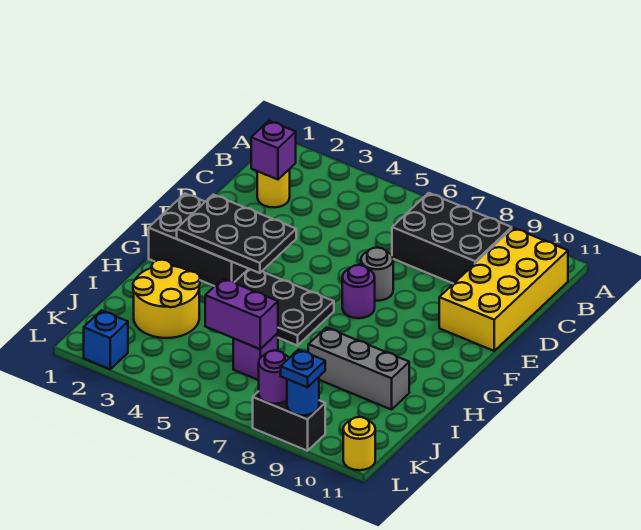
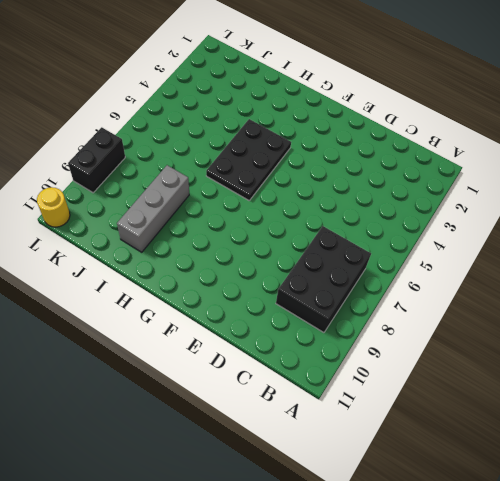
none -> yellow 2x4 brick [439,228,568,351]
none -> yellow 1x1 round brick [257,169,290,207]
none -> grey 1x1 round brick [361,248,393,301]

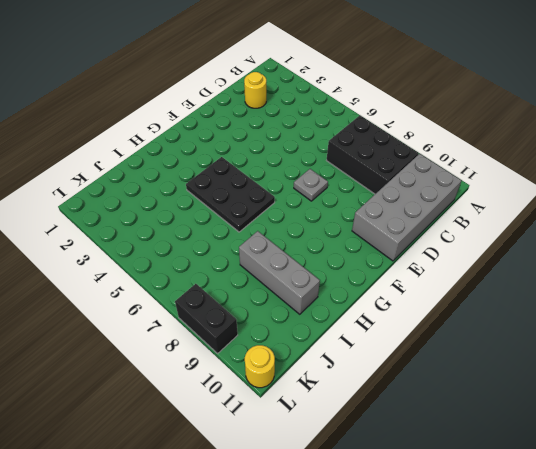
grey 2x4 brick [352,154,462,261] -> yellow 2x4 brick [439,228,568,351]
grey 1x1 plate [294,169,328,201] -> grey 1x1 round brick [361,248,393,301]
none -> black 2x3 brick [149,194,248,286]
none -> purple 1x1 round brick [342,265,375,318]
none -> yellow 2x2 round brick [133,260,200,338]

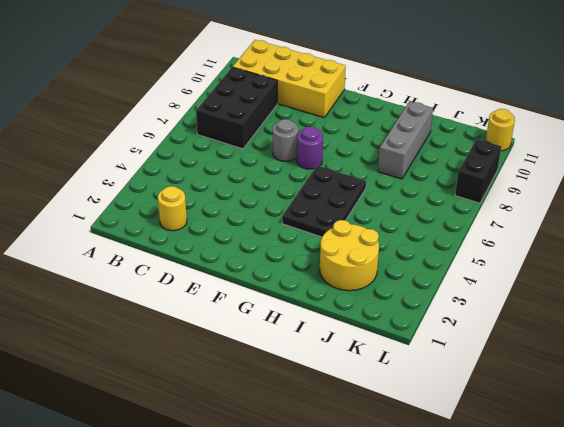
none -> black 2x3 brick [149,194,248,286]
none -> purple 1x1 brick [233,333,278,380]
none -> blue 1x1 brick [84,310,128,369]

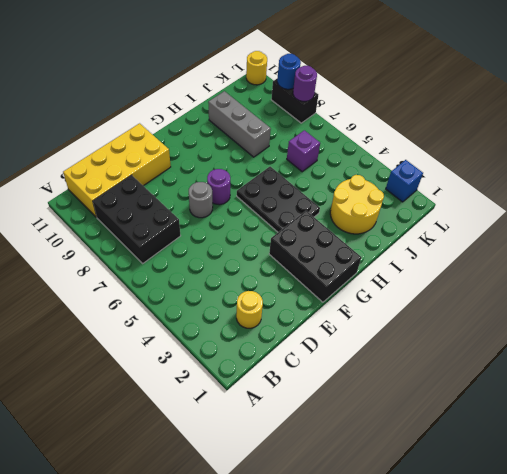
none -> purple 1x1 brick [251,121,296,179]
none -> black 2x3 plate [177,195,296,273]
none -> purple 1x2 brick [205,279,278,349]

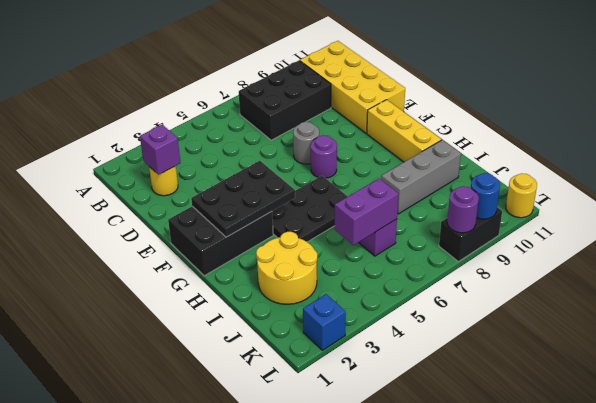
yellow 1x3 brick [367,100,441,162] -> none
none -> blue 1x1 plate [281,350,325,387]

